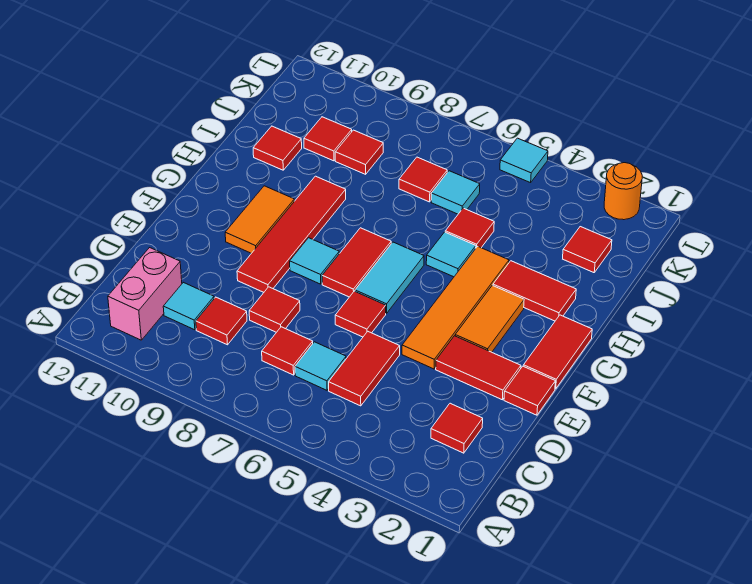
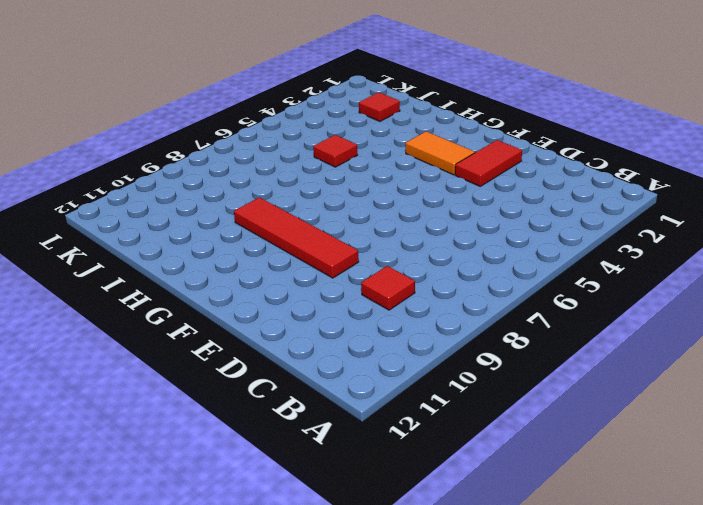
none -> pink 1x2 brick [108,248,182,340]
none -> red 1x1 tile [431,403,483,453]
none -> red 1x2 tile [329,332,400,406]
none -> cyan 1x1 tile [295,342,346,390]

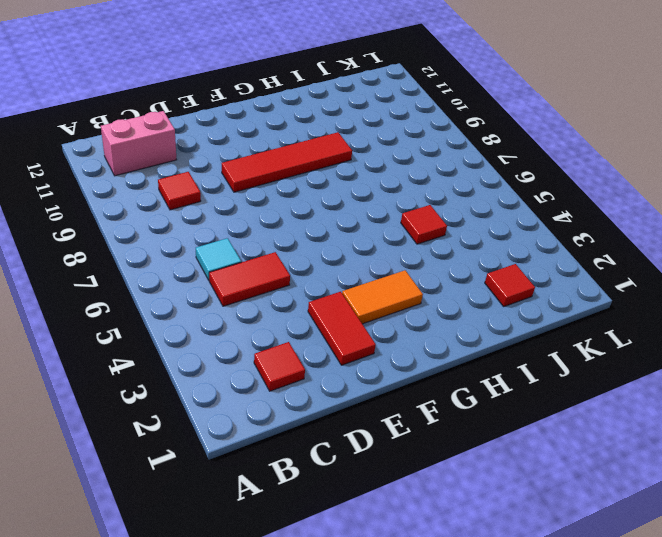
none -> red 1x1 tile [262,327,313,375]
none -> cyan 1x1 tile [163,282,214,330]
none -> red 1x1 tile [249,287,300,332]
none -> red 1x1 tile [504,366,555,415]

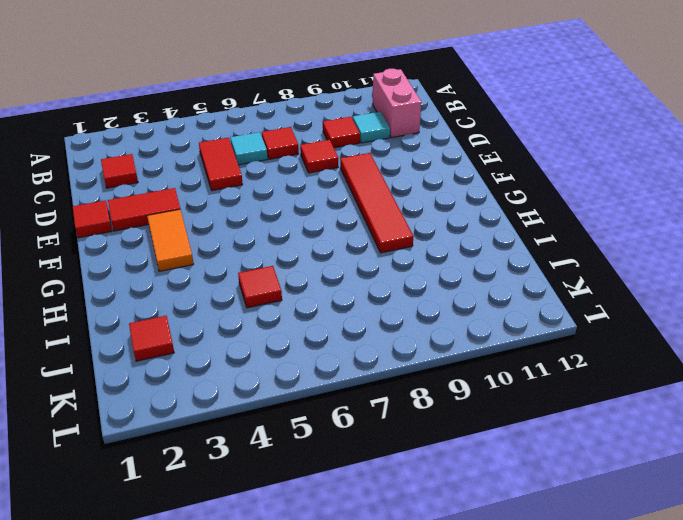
none -> orange 1x4 tile [402,246,509,369]
none -> red 1x1 tile [335,291,386,337]
none -> red 1x2 tile [523,315,592,389]
none -> cyan 1x2 tile [355,242,424,314]

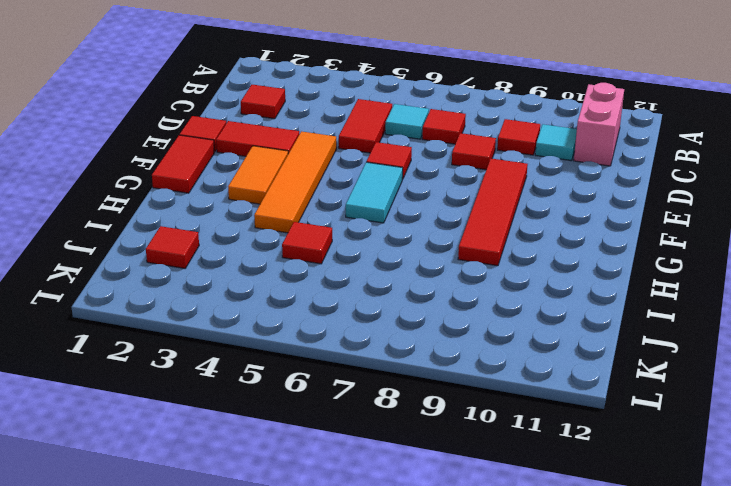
none -> red 1x2 tile [322,228,391,297]
none -> cyan 1x1 tile [290,238,339,284]
none -> orange 1x2 tile [225,186,294,253]
none -> red 1x2 tile [493,261,576,321]

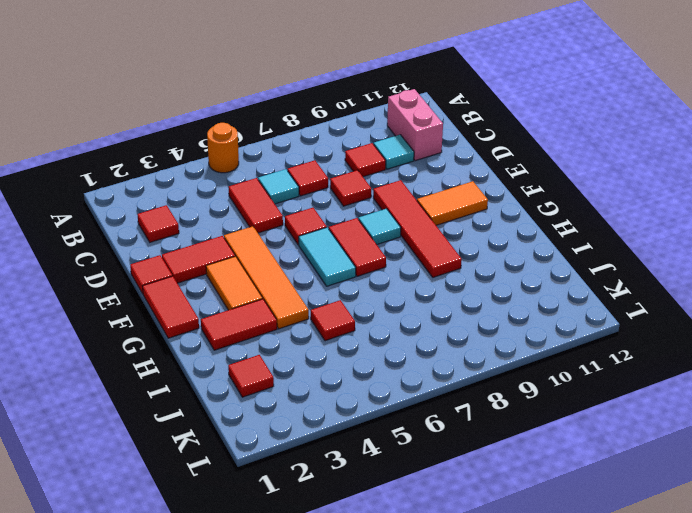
orange 1x1 round brick [207,123,239,173] -> orange 1x1 round brick moved to [604,163,642,220]
orange 1x2 tile [417,181,488,225] -> orange 1x2 tile turned to [225,186,294,253]
none -> cyan 1x1 tile [426,232,476,277]
none -> red 1x1 tile [253,126,302,170]
none -> cyan 1x1 tile [431,171,480,214]
none -> red 1x1 tile [399,157,447,202]

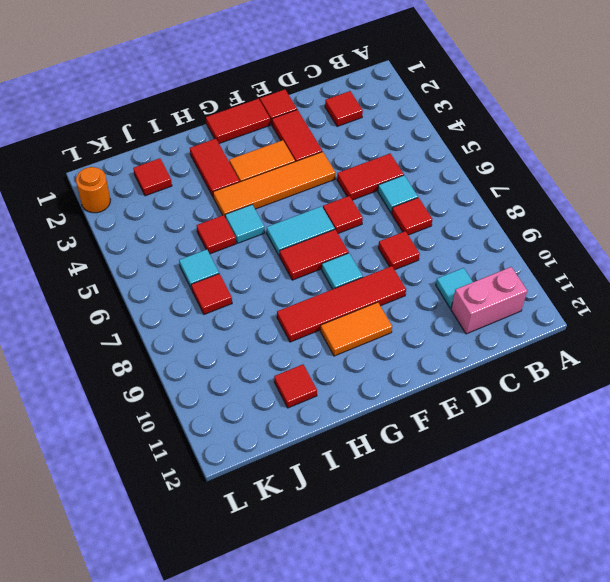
none -> red 1x1 tile [196,297,247,345]
none -> red 1x1 tile [335,130,383,174]
none -> red 1x1 tile [304,117,352,161]
none -> cyan 1x1 tile [500,138,548,183]

